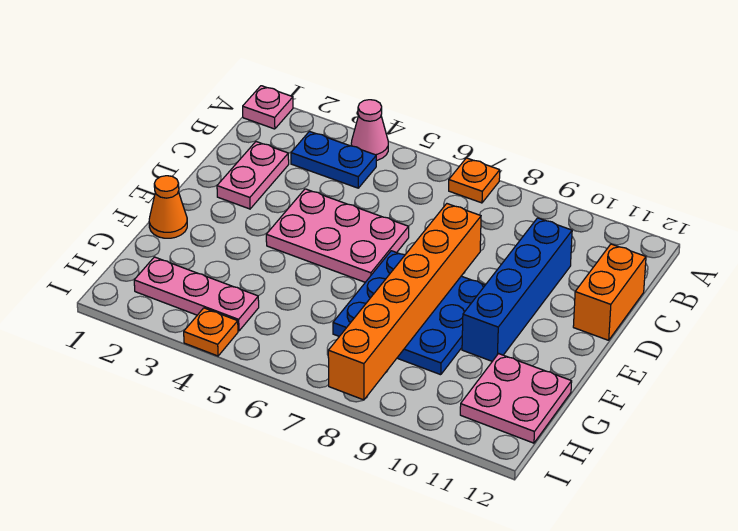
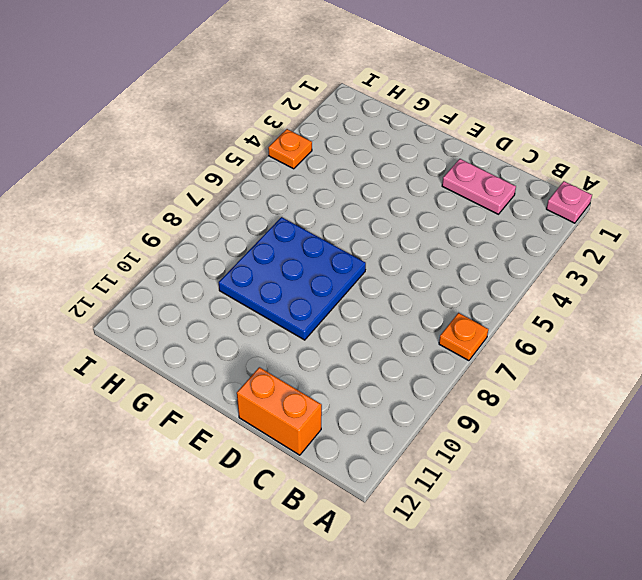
none -> pink 1x1 cone [351,100,388,160]
none -> blue 1x2 plate [291,131,376,188]
none -> blue 1x4 brick [462,218,572,361]

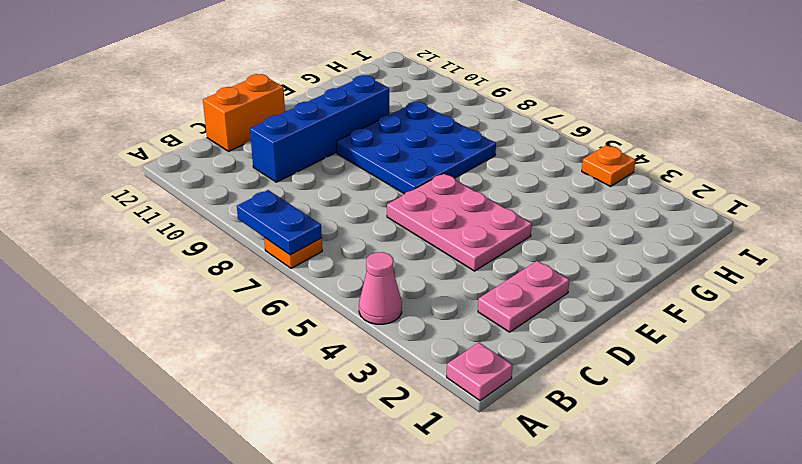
blue 1x2 plate [237,190,322,255] -> blue 1x2 plate moved to [291,131,376,188]
none -> orange 1x1 cone [149,176,187,238]
none -> pink 2x2 plate [460,354,572,443]
none -> pink 1x3 plate [134,257,259,331]

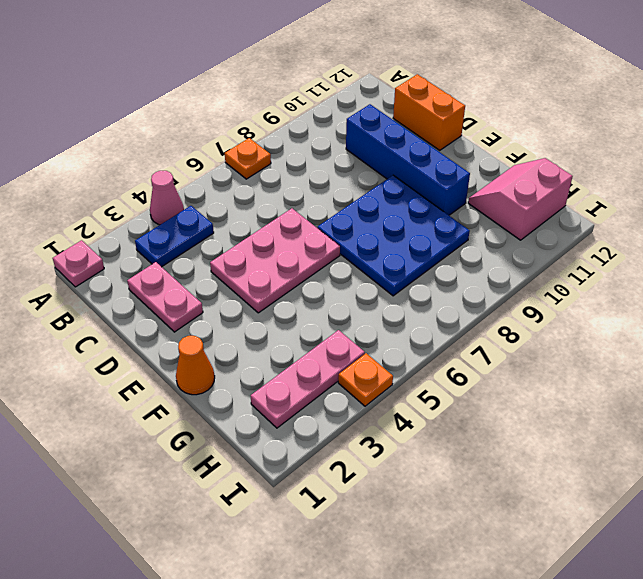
pink 2x2 slope [468,158,573,240] -> pink 2x2 plate [460,354,572,443]
none -> orange 1x6 brick [328,204,481,400]

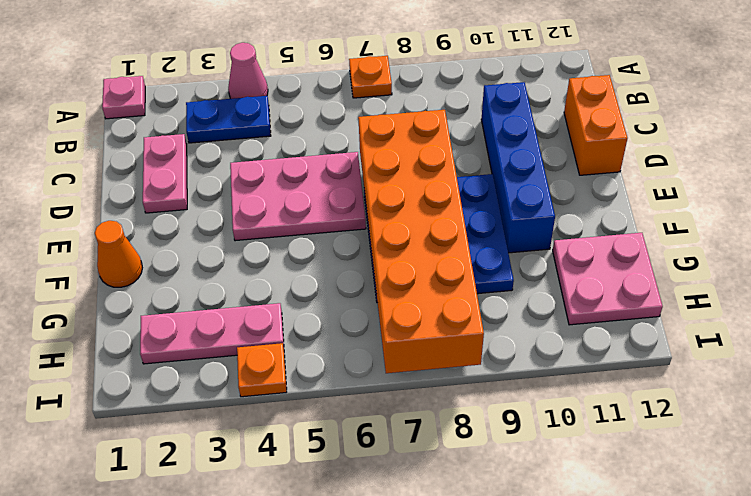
orange 2x6 brick [358,110,484,373] -> orange 1x6 brick [328,204,481,400]

